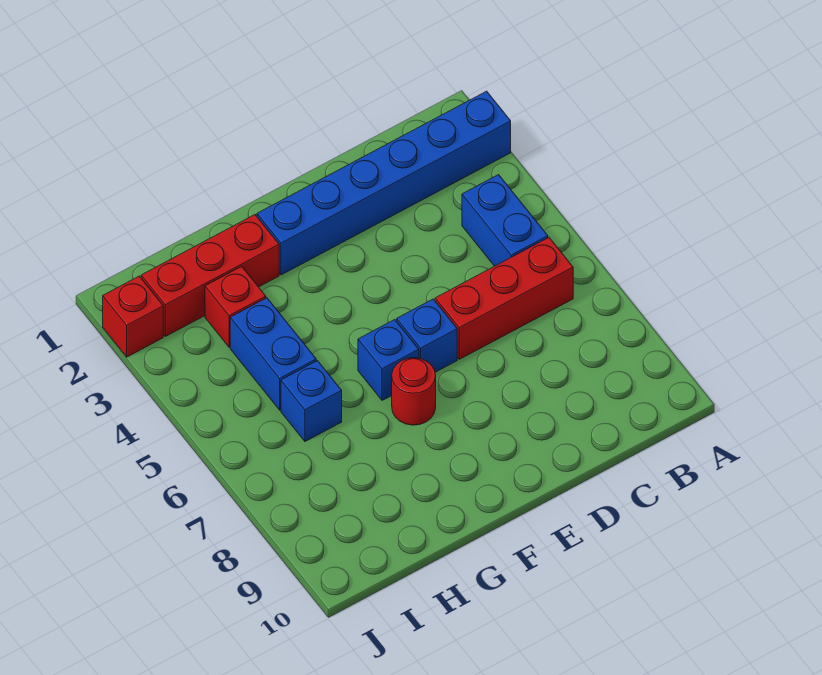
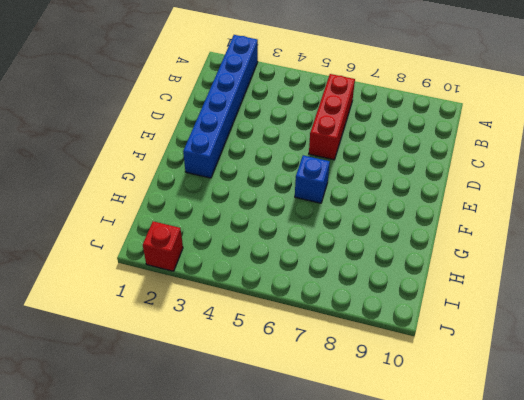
none -> blue 1x2 brick [462,175,548,266]
none -> blue 1x1 brick [397,299,457,372]

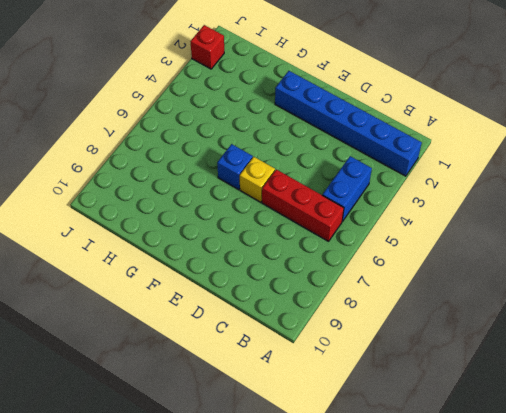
yellow 1x1 brick [240,157,275,202] -> blue 1x1 brick [397,299,457,372]
none -> red 1x1 round brick [392,358,436,425]
none -> red 1x3 brick [141,215,279,336]

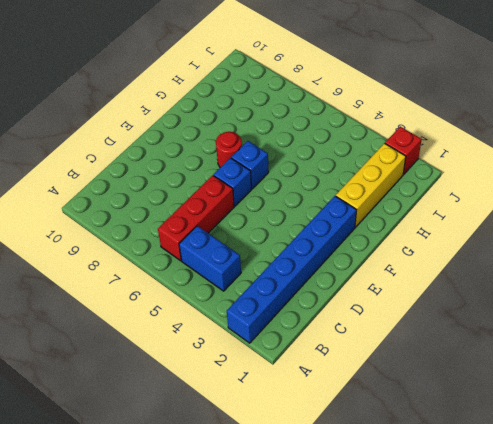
yellow 1x3 brick [336,143,406,227] -> red 1x3 brick [141,215,279,336]
none -> red 1x1 brick [205,266,266,347]
none -> blue 1x2 brick [230,298,316,410]

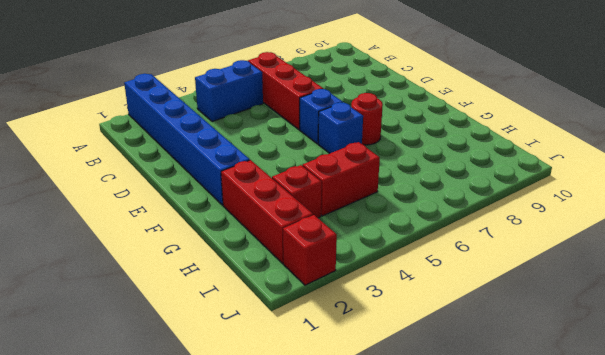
red 1x2 brick [302,142,380,216] -> blue 1x2 brick [230,298,316,410]
none -> blue 1x1 brick [281,361,342,441]

